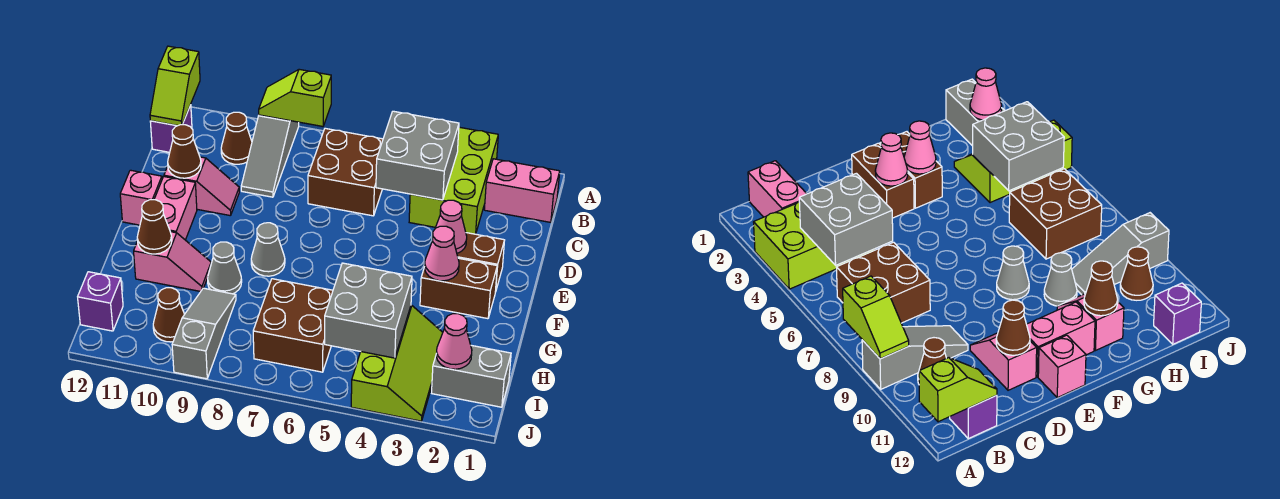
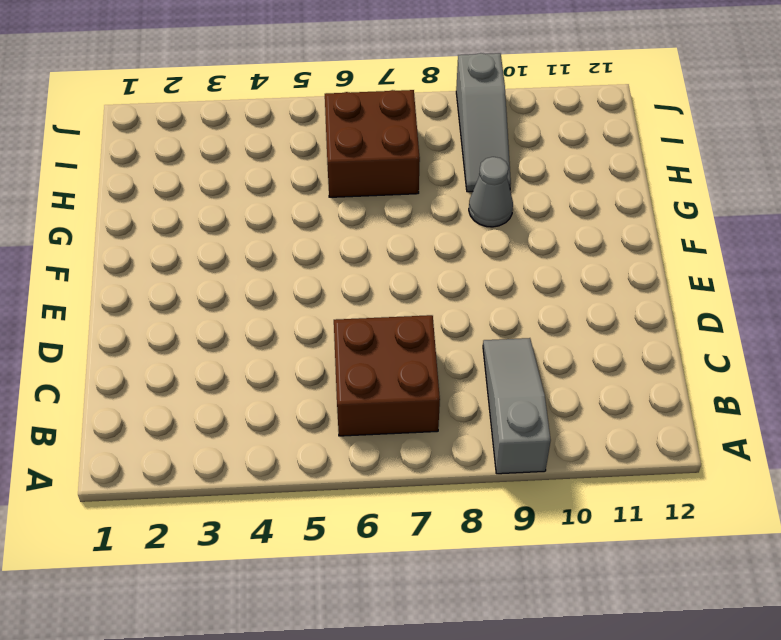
none -> lime 2x3 brick [409,127,498,234]
none -> pink 1x2 brick [484,159,560,222]
none -> brown 1x1 cone [221,112,252,164]

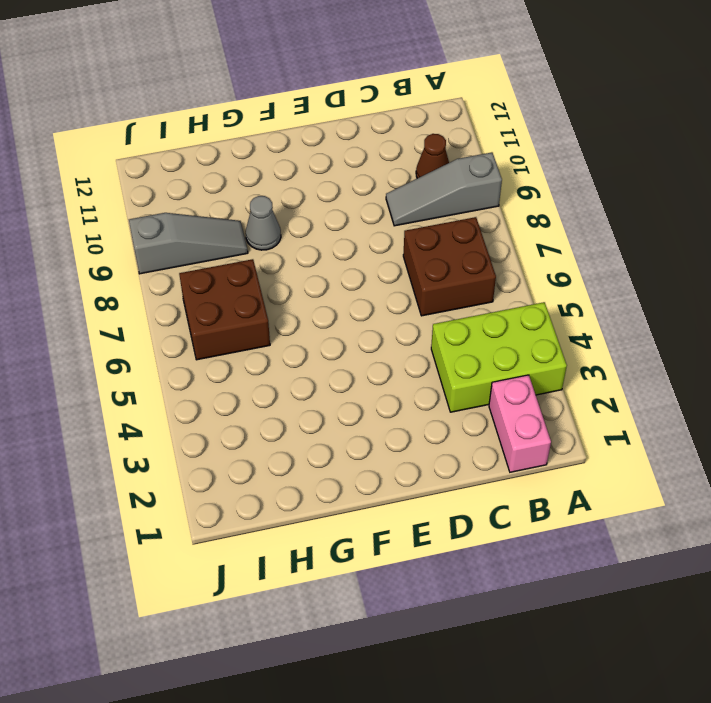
none -> purple 1x1 brick [150,105,192,152]
none -> pink 1x2 slope [164,157,239,216]
none -> brown 1x2 brick [457,233,505,292]

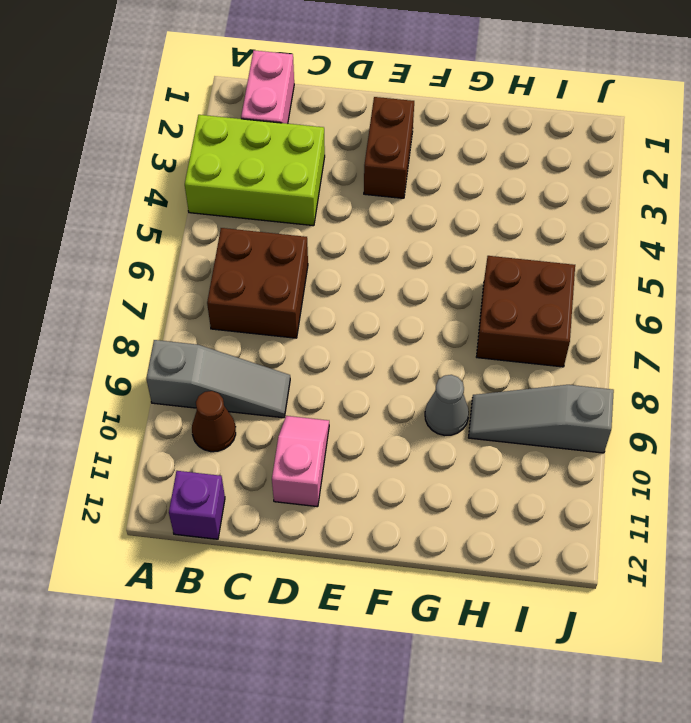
none -> pink 1x2 brick [154,177,197,240]
none -> pink 1x1 brick [120,170,162,225]
none -> brown 1x2 brick [420,258,497,319]

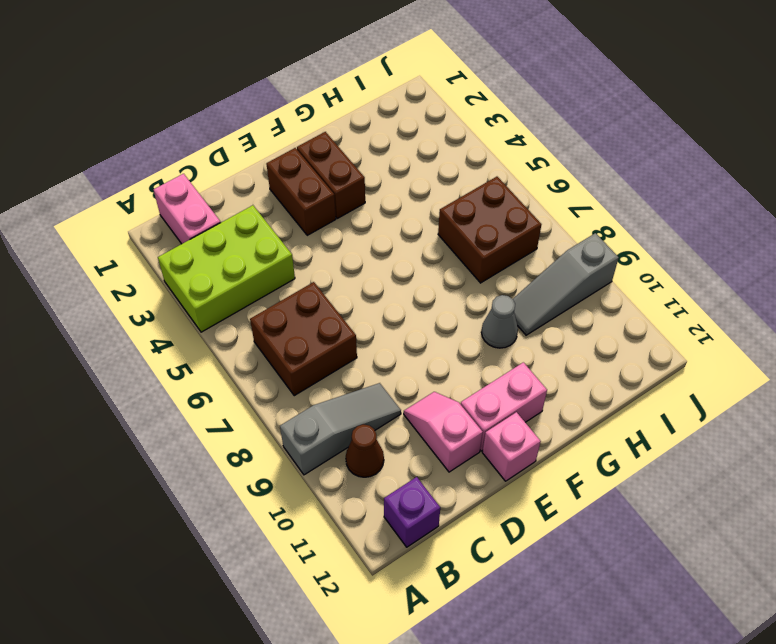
none -> grey 1x1 cone [251,223,285,276]
none -> pink 1x2 slope [134,232,211,291]
none -> lime 2x3 slope [351,305,443,421]

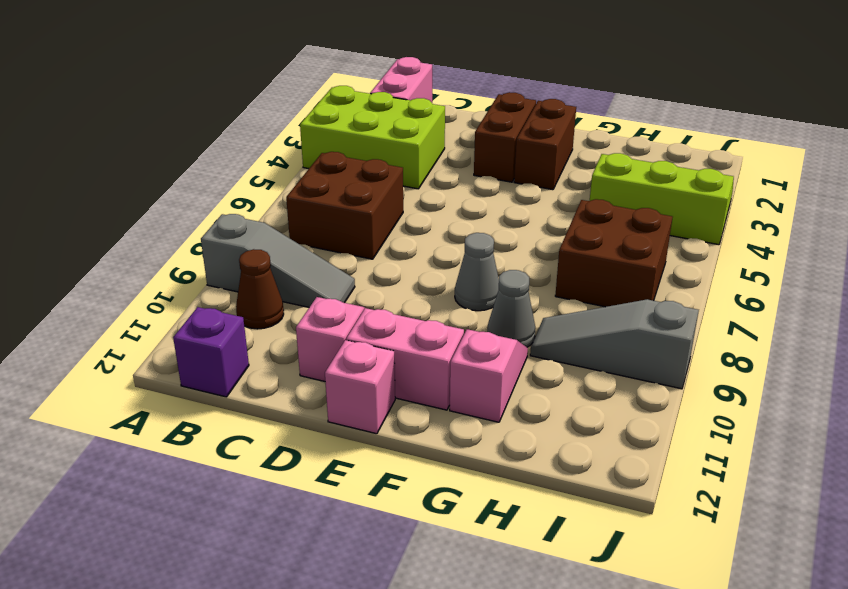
none -> grey 1x2 brick [432,345,511,407]
none -> brown 1x1 cone [153,288,185,342]
none -> purple 1x1 brick [78,272,123,331]

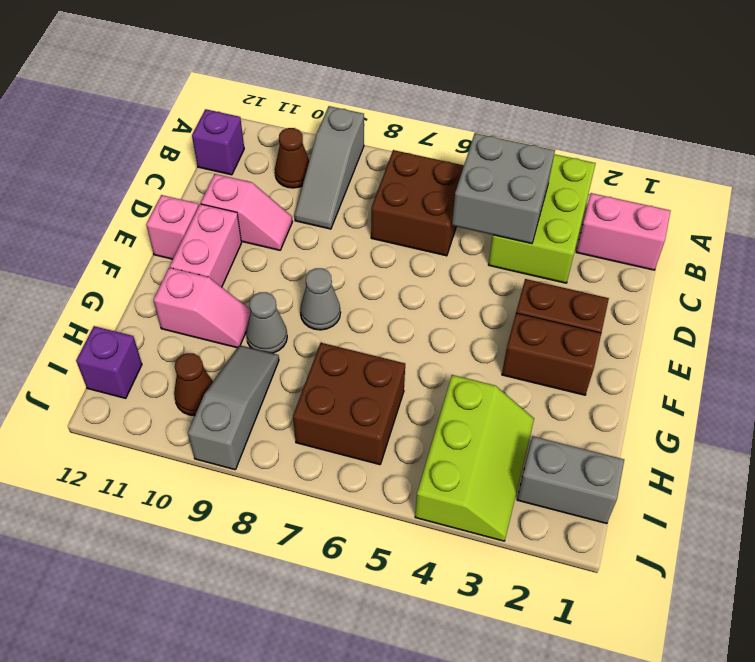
none -> lime 1x2 slope [259,69,331,126]
none -> lime 1x2 slope [150,46,200,126]
none -> brown 1x1 cone [168,124,201,178]

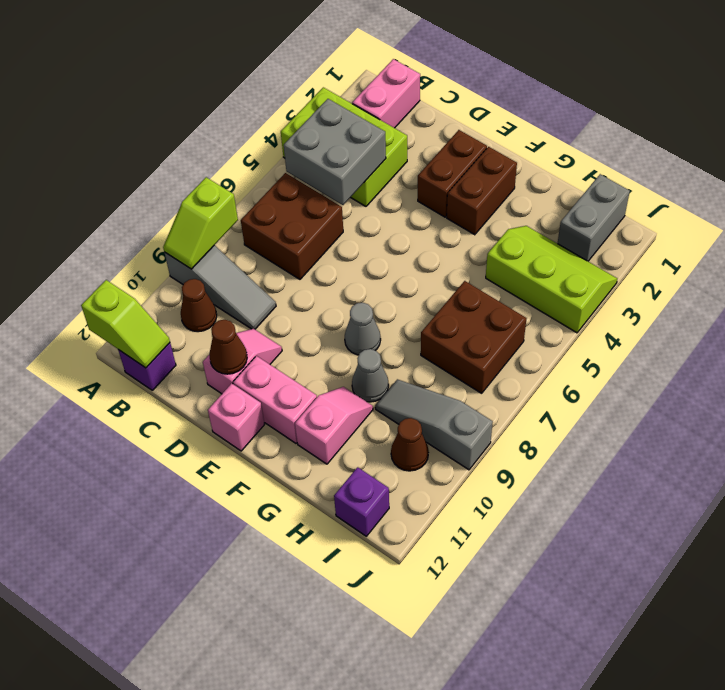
none -> pink 1x1 cone [435,200,467,253]
none -> pink 1x1 cone [425,226,459,281]
none -> brown 1x1 cone [137,200,172,254]

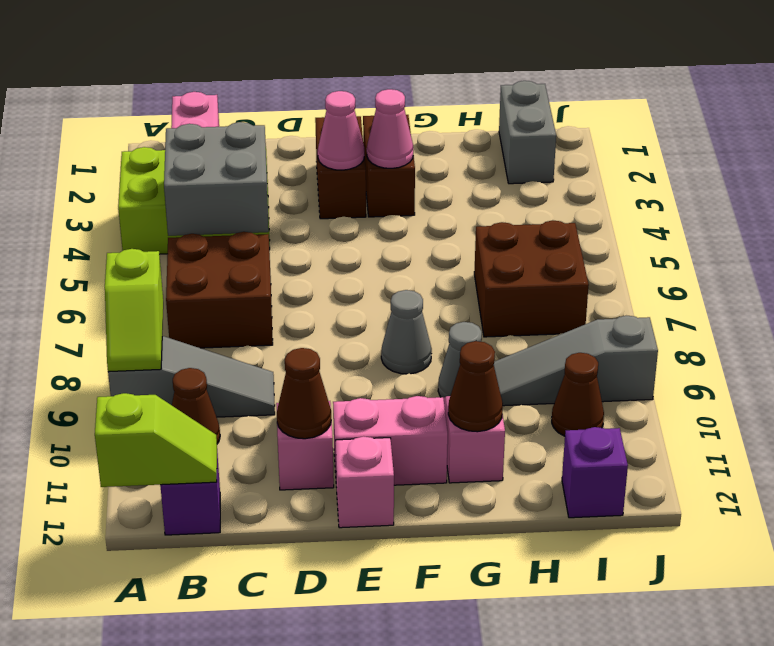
none -> lime 2x3 slope [351,305,443,421]
none -> grey 2x2 brick [325,263,412,358]
none -> pink 1x1 cone [436,314,472,369]

